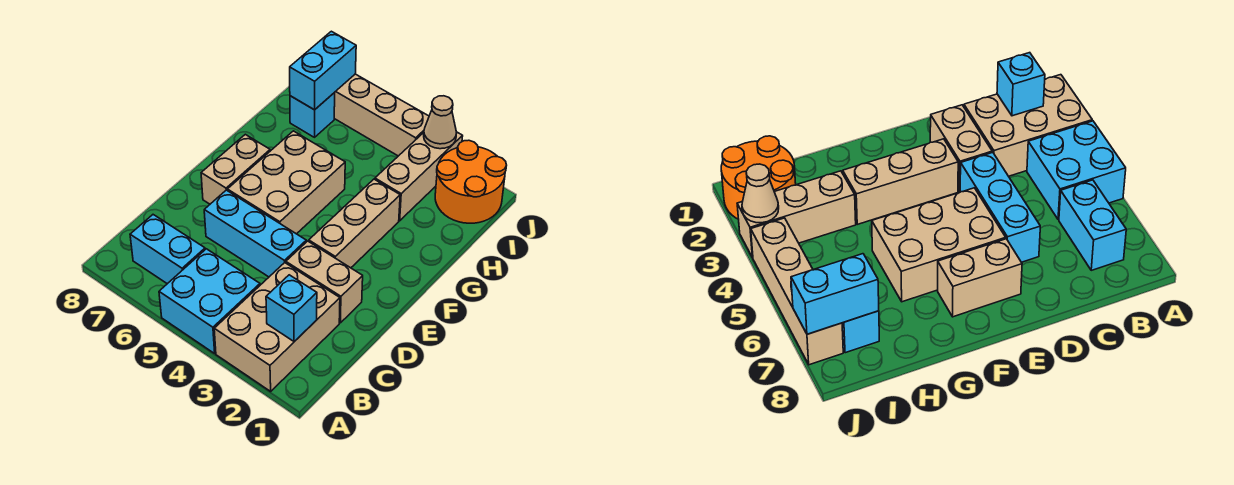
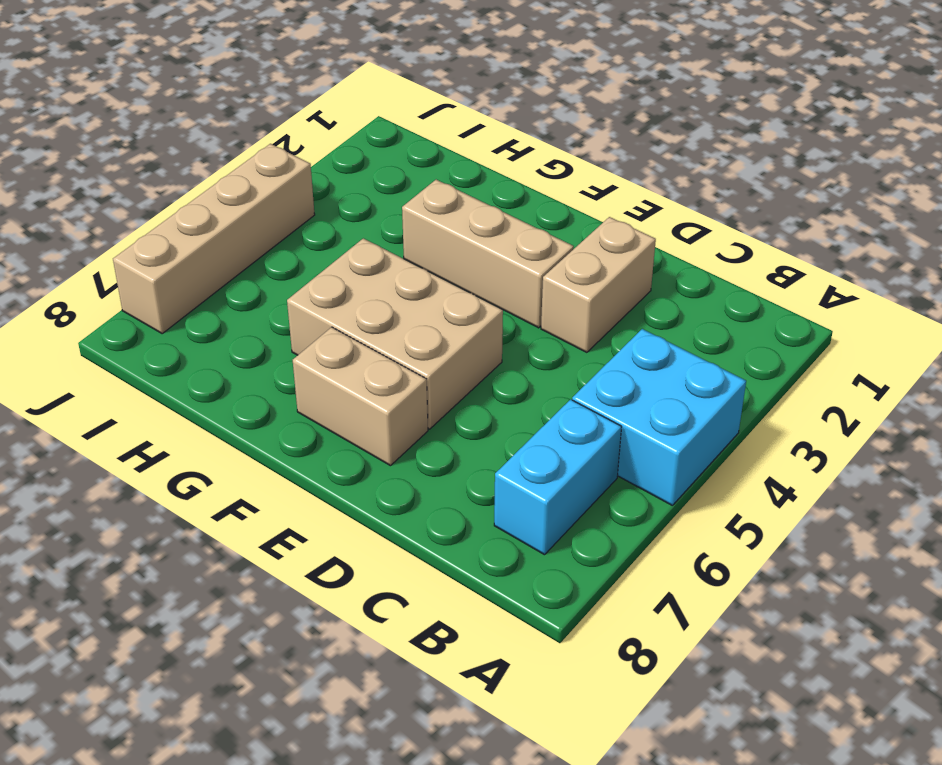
none -> tan 2x3 brick [214,263,340,391]
none -> cyan 1x3 brick [204,190,306,277]
none -> tan 1x3 brick [375,132,463,221]

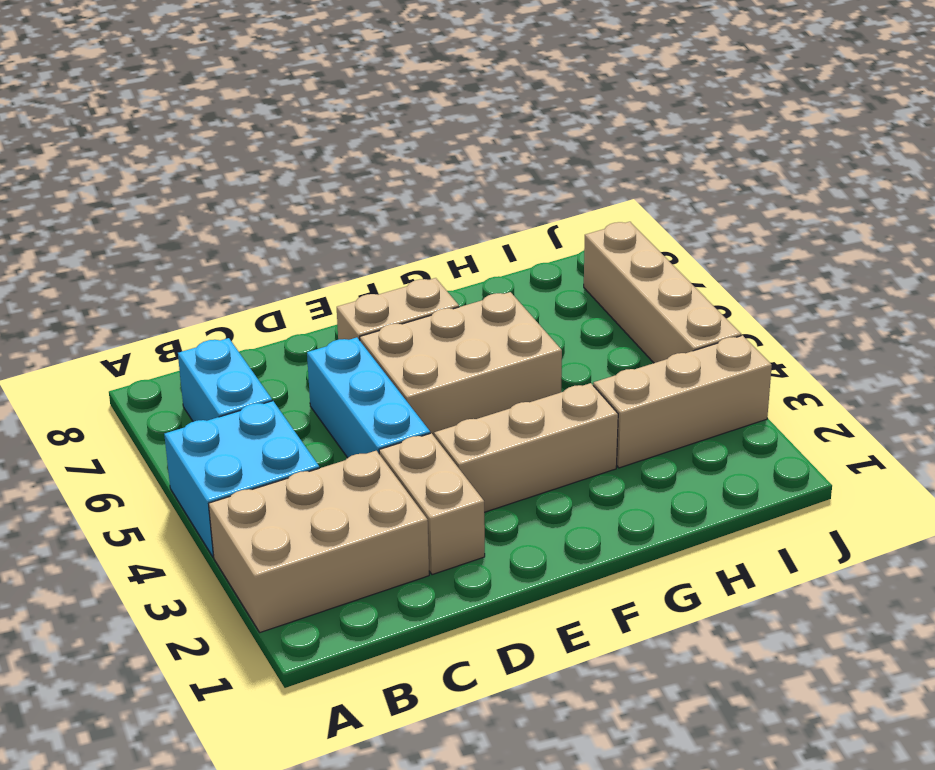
none -> orange 2x2 round brick [435,140,507,223]
none -> cyan 1x1 brick [290,93,335,137]
none -> cyan 1x1 brick [266,275,317,342]

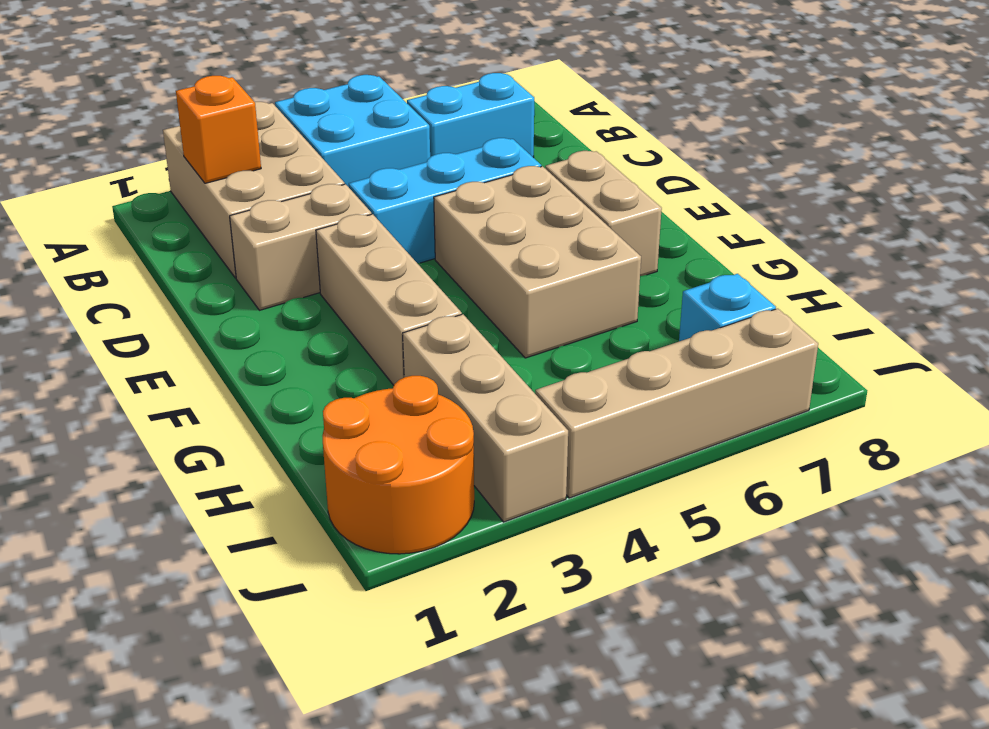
orange 1x1 brick [176,76,261,183] -> cyan 1x1 brick [266,275,317,342]
none -> cyan 1x2 brick [290,31,356,110]
none -> tan 1x1 cone [424,96,457,149]

